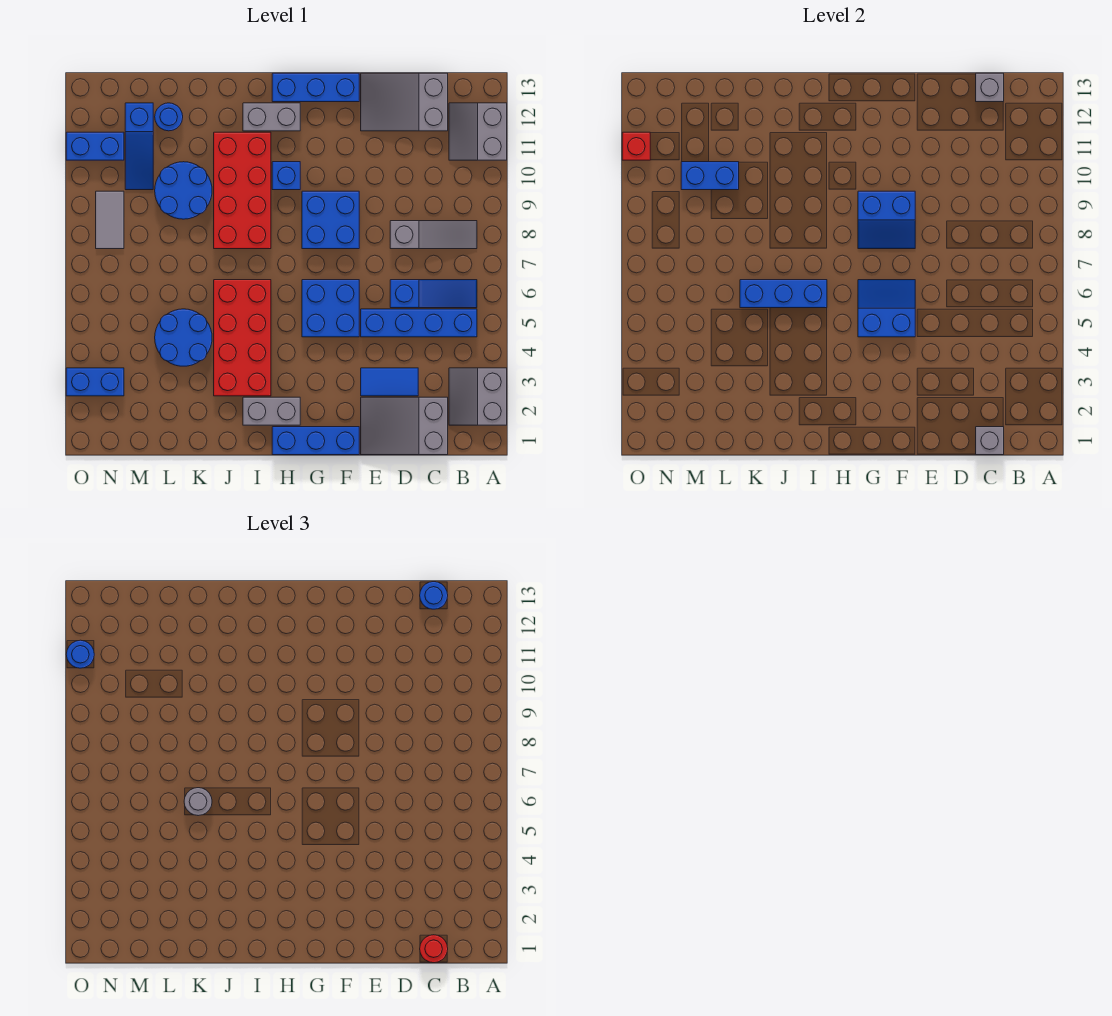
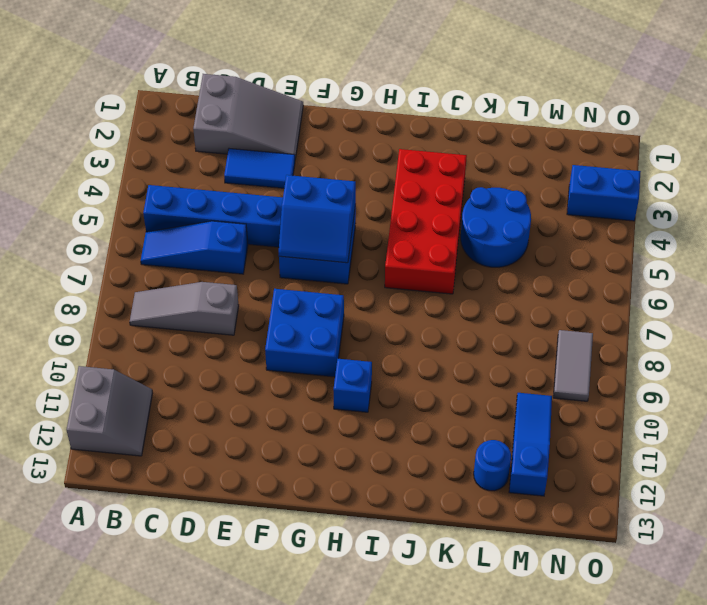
none -> grey 2x2 slope [449,368,507,425]
none -> grey 2x3 slope [361,73,448,131]
none -> blue 1x3 brick [272,427,359,455]
none -> blue 1x3 brick [272,73,359,102]

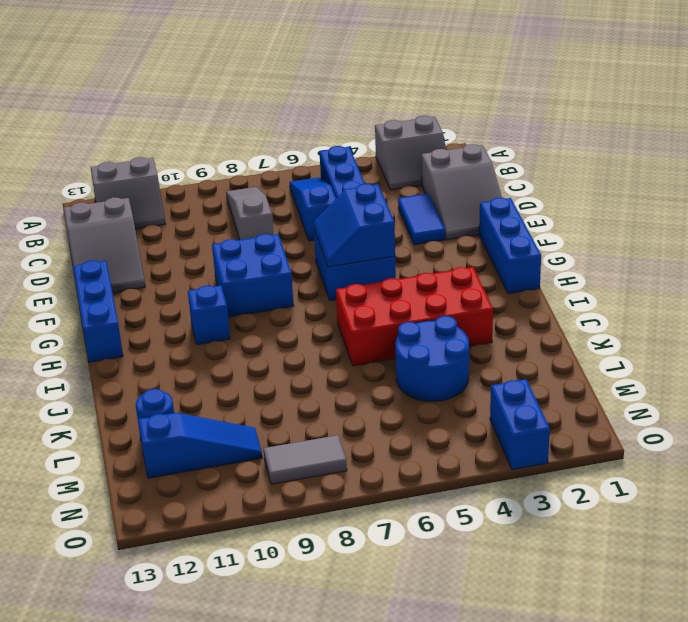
none -> grey 1x2 brick [243,397,300,425]
none -> grey 1x2 brick [243,103,300,131]
none -> red 2x4 brick [214,132,271,249]
none -> blue 2x2 round brick [155,162,212,219]

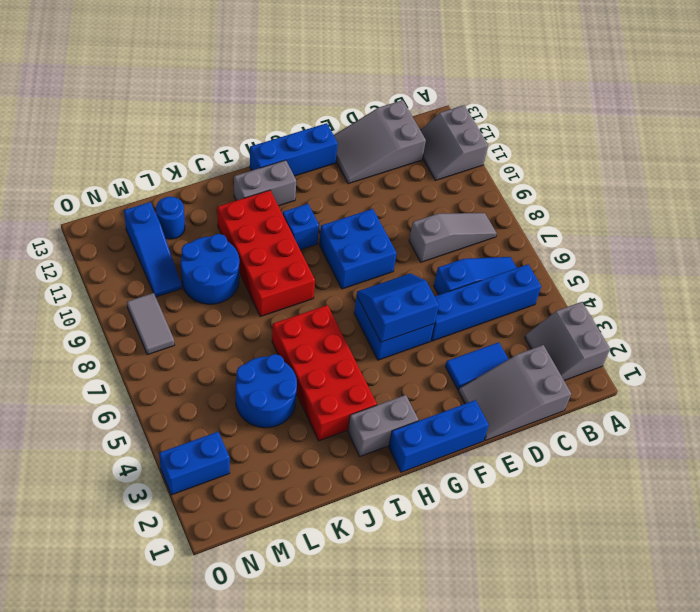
none -> blue 1x2 brick [66,132,124,160]
none -> grey 1x1 brick [976,427,1004,455]
none -> grey 1x1 brick [976,73,1004,102]
none -> blue 2x2 slope [858,191,915,249]

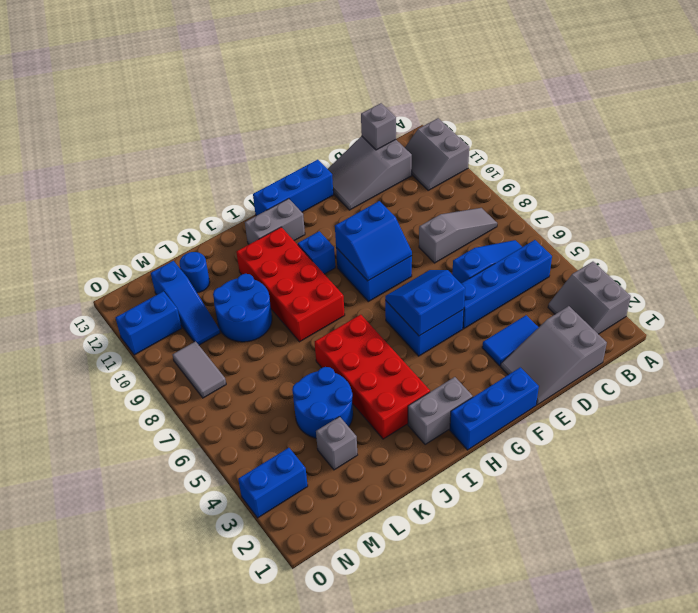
grey 1x1 brick [316,417,357,470] -> grey 1x1 brick moved to [976,427,1004,455]
none -> blue 1x3 brick [740,280,827,308]
none -> blue 1x2 brick [681,162,739,190]
none -> red 1x1 brick [622,132,650,160]
none -> red 1x1 round brick [420,935,448,963]

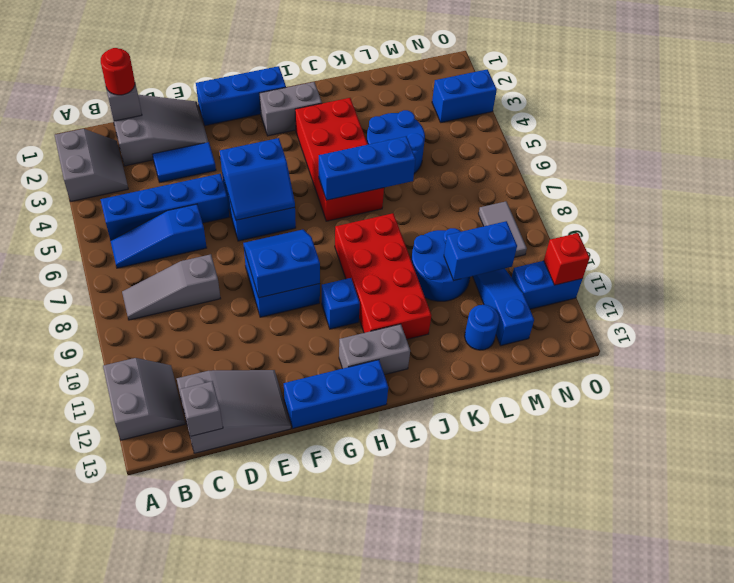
none -> blue 1x1 round brick [420,582,448,609]
none -> grey 1x1 round brick [184,788,212,816]
none -> blue 1x1 round brick [66,640,94,668]

